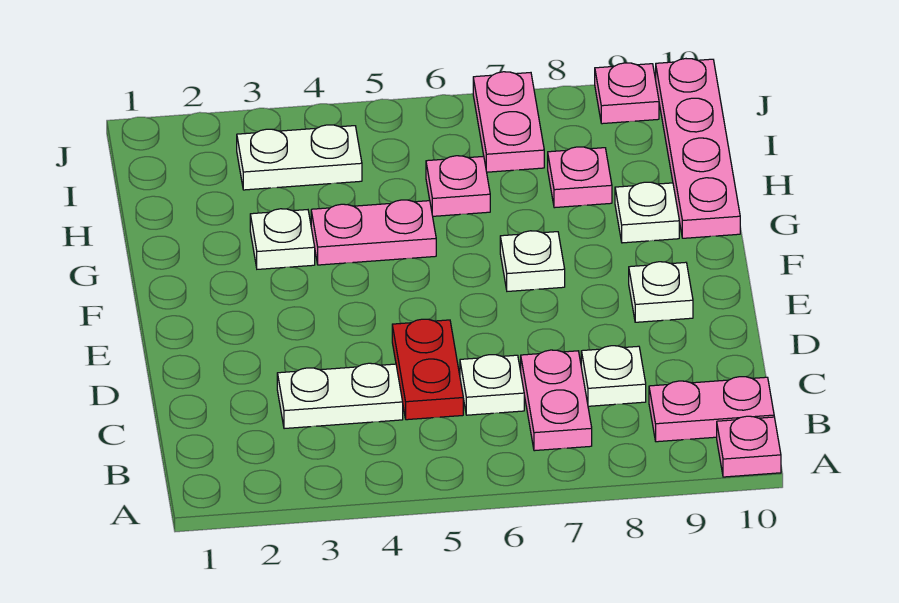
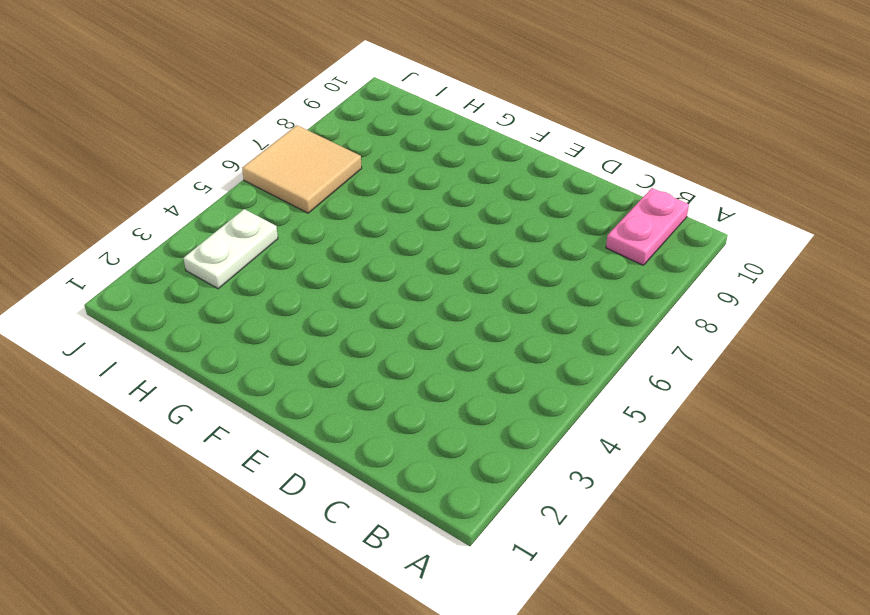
tan 2x2 tile [242,125,362,213] -> pink 1x2 plate [473,72,544,172]
none -> pink 1x1 plate [717,416,781,477]
none -> pink 1x2 plate [521,350,592,451]
none -> white 1x2 plate [277,363,403,429]

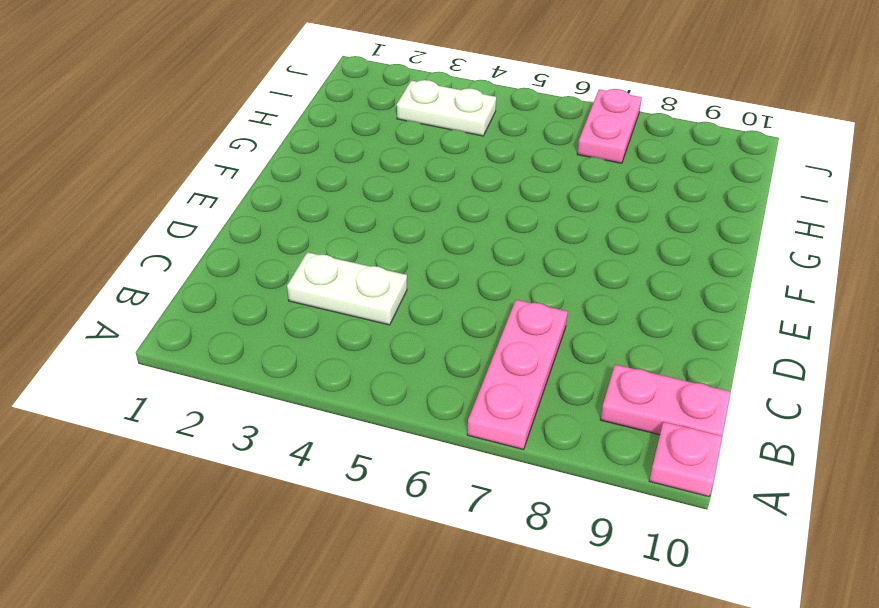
pink 1x3 plate [467,300,568,450] -> pink 1x2 plate [521,350,592,451]
none -> red 1x2 plate [392,319,463,420]
none -> white 1x1 plate [460,355,524,415]
none -> white 1x1 plate [581,346,646,406]

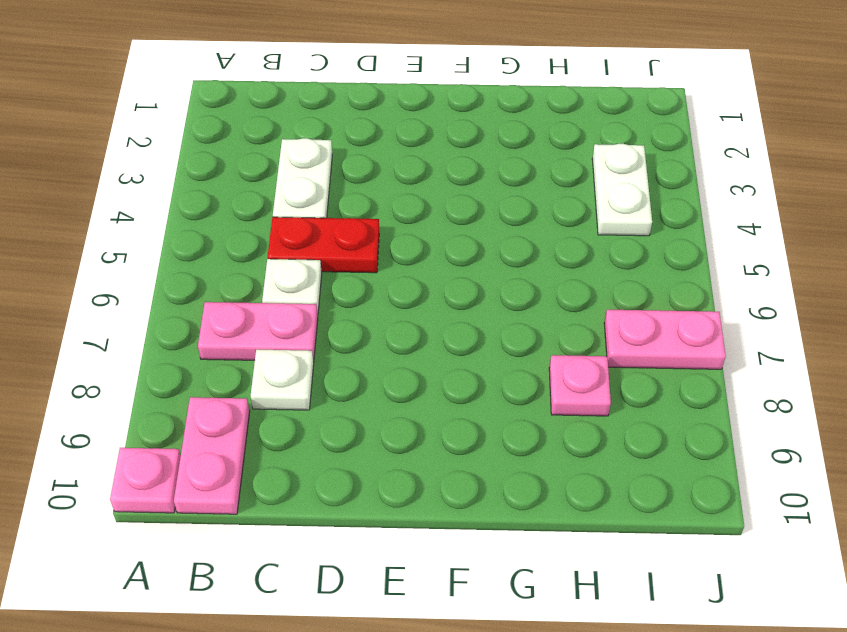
none -> white 1x1 plate [629,262,693,322]
none -> white 1x1 plate [500,231,565,291]
none -> white 1x1 plate [250,209,315,269]

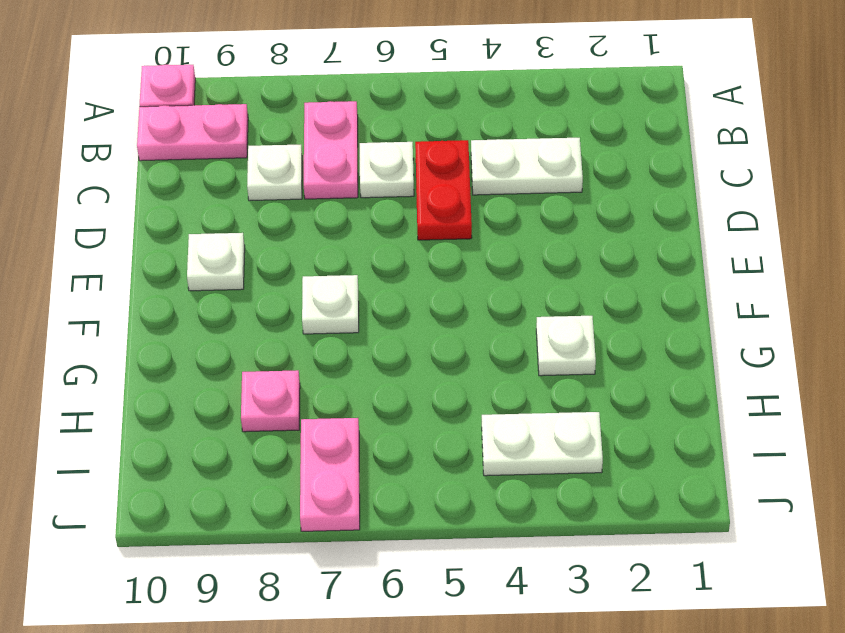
none -> pink 1x2 plate [311,200,436,265]
none -> white 1x1 plate [615,182,679,243]
none -> pink 1x4 plate [656,59,740,238]

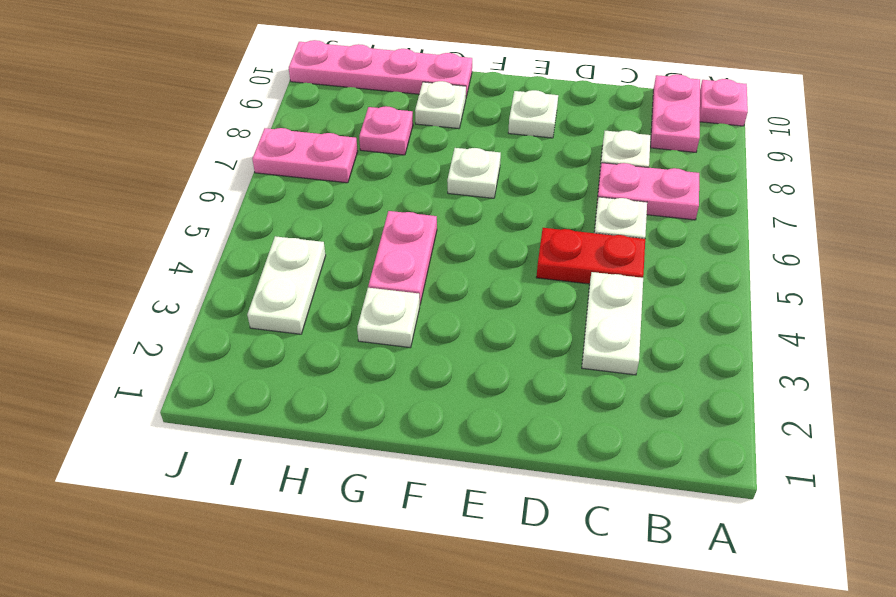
none -> pink 1x1 plate [426,156,490,216]
none -> pink 1x1 plate [595,63,659,124]

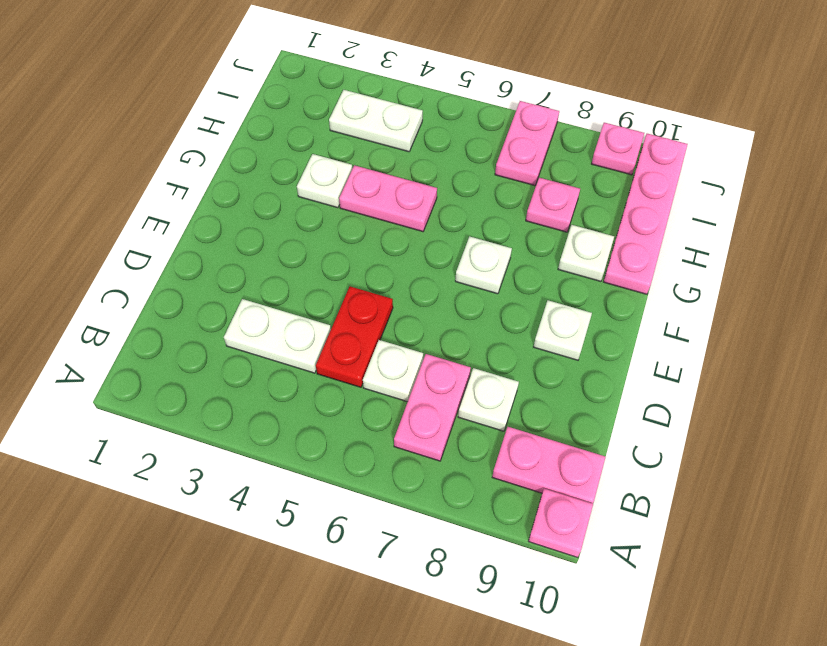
none -> pink 1x1 plate [426,156,490,216]

